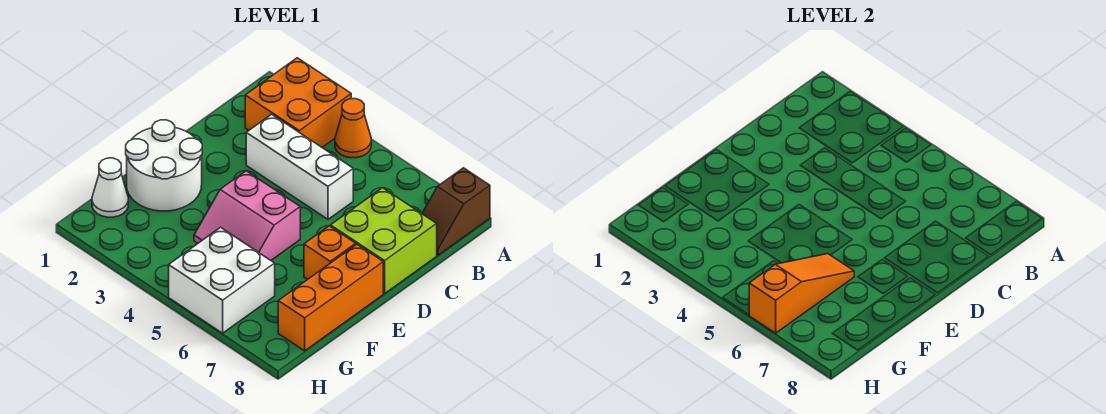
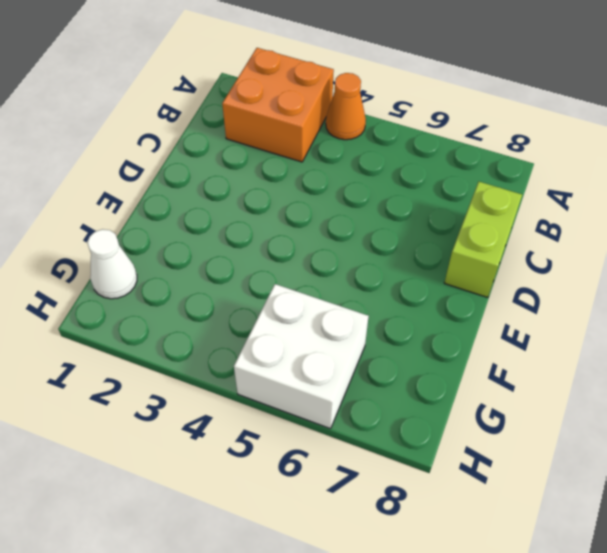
lime 1x2 brick [444,182,522,298] -> lime 2x2 brick [331,188,437,294]
none -> brown 1x2 slope [422,168,490,255]
none -> white 1x3 brick [246,114,353,219]
none -> white 2x2 round brick [126,120,202,211]

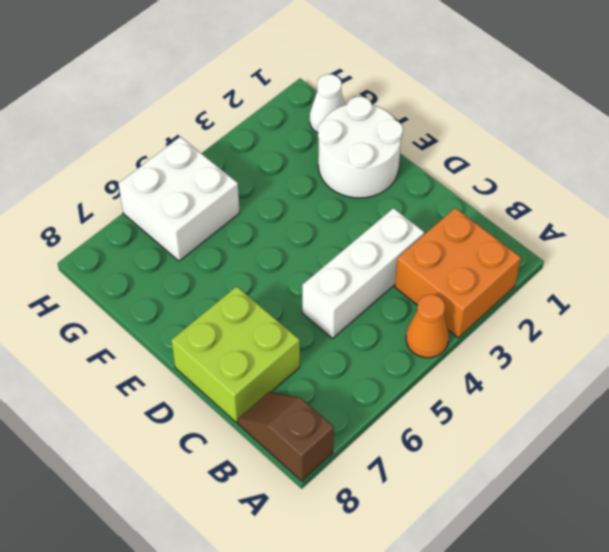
none -> pink 2x2 slope [194,171,300,260]
none -> orange 1x1 brick [304,226,356,279]
none -> orange 1x3 brick [278,244,383,351]

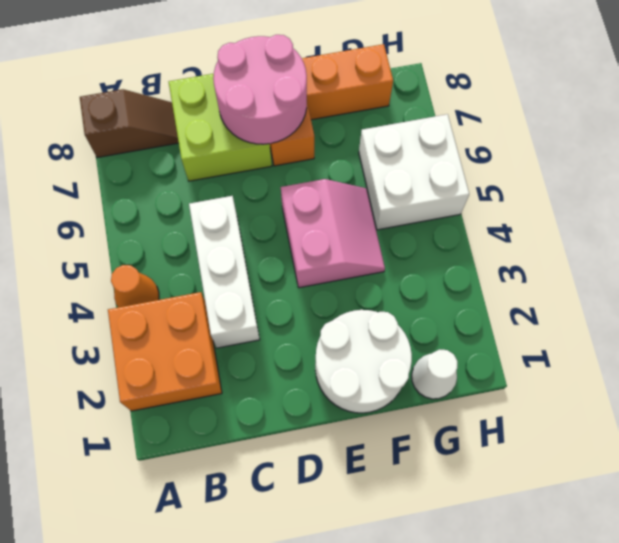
pink 2x2 round brick [213,35,307,144] -> none
none -> orange 1x3 slope [749,254,854,333]

